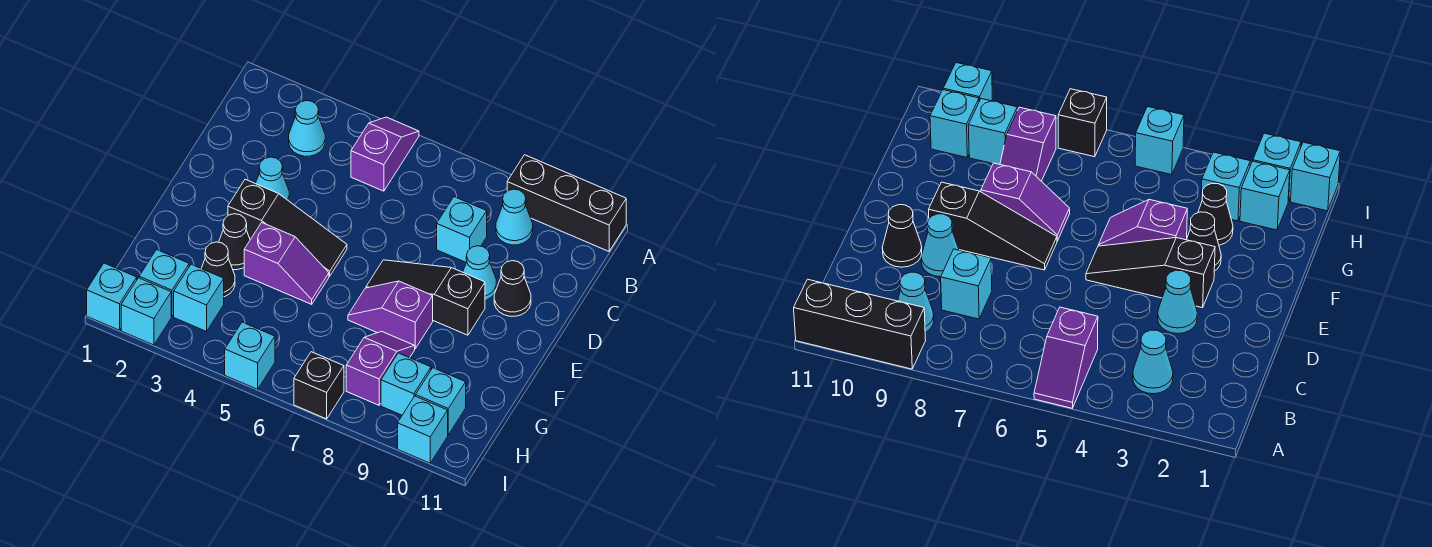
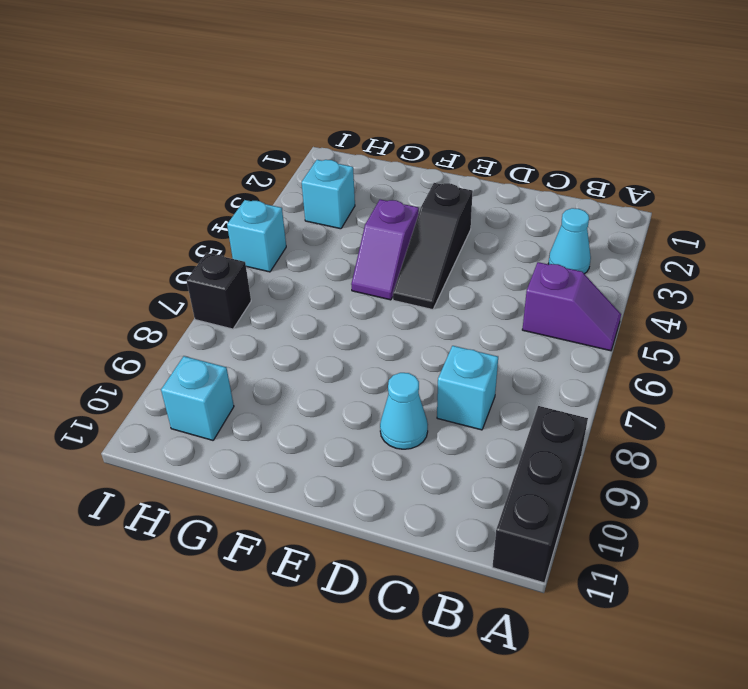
none -> cyan 1x1 cone [496,189,533,245]
none -> cyan 1x1 cone [255,157,289,201]
none -> black 1x1 cone [494,261,531,316]

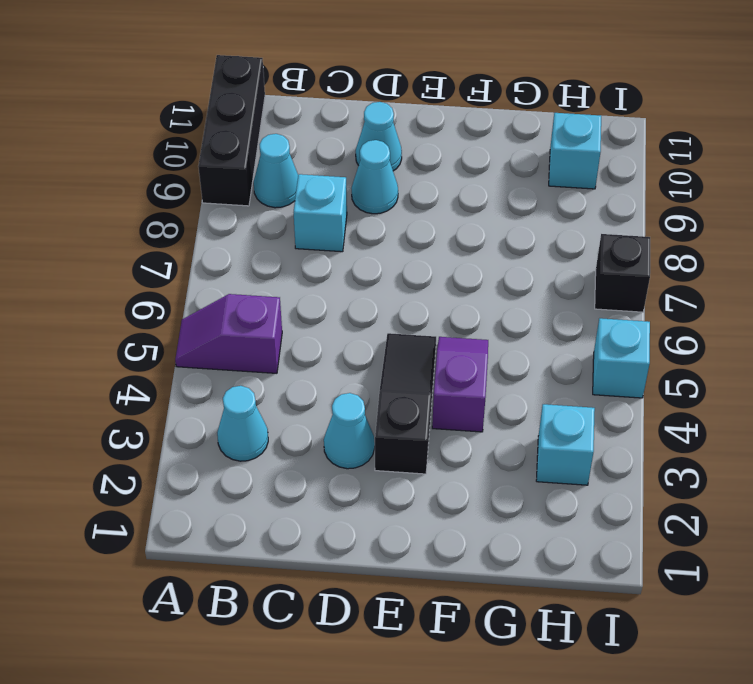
cyan 1x1 cone [356,102,402,171] -> black 1x1 cone [494,261,531,316]
none -> black 1x3 slope [366,260,485,335]
none -> black 1x1 cone [219,214,250,270]
none -> purple 1x2 slope [348,281,433,349]

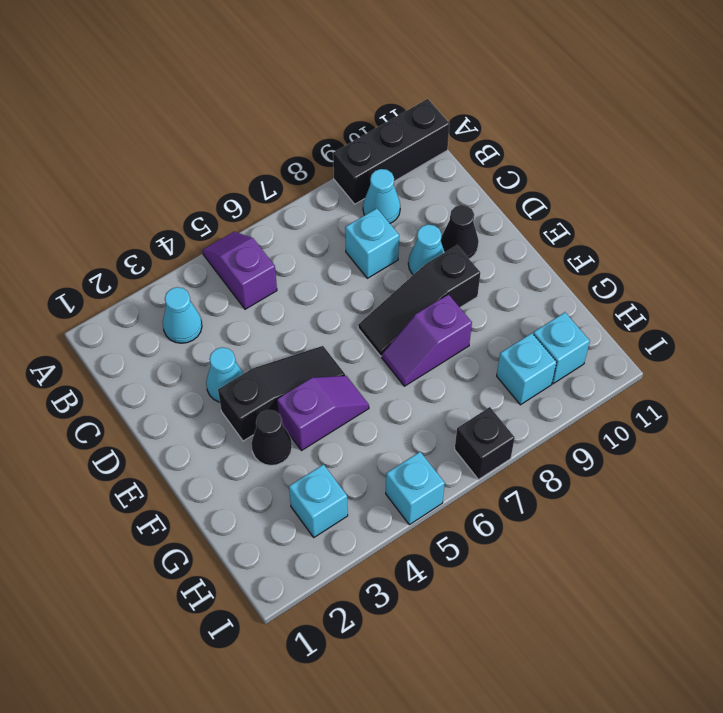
none -> black 1x1 cone [201,242,235,297]
none -> purple 1x2 slope [346,331,415,405]
none -> cyan 1x1 brick [139,250,189,317]

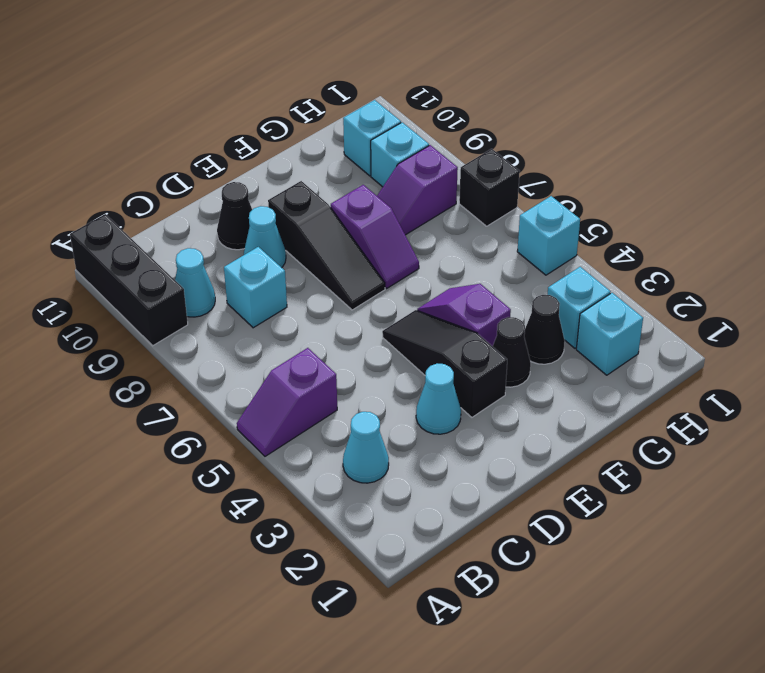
none -> cyan 1x1 brick [87,263,137,330]
none -> cyan 1x1 brick [121,278,171,345]
none -> cyan 1x1 brick [398,396,448,463]

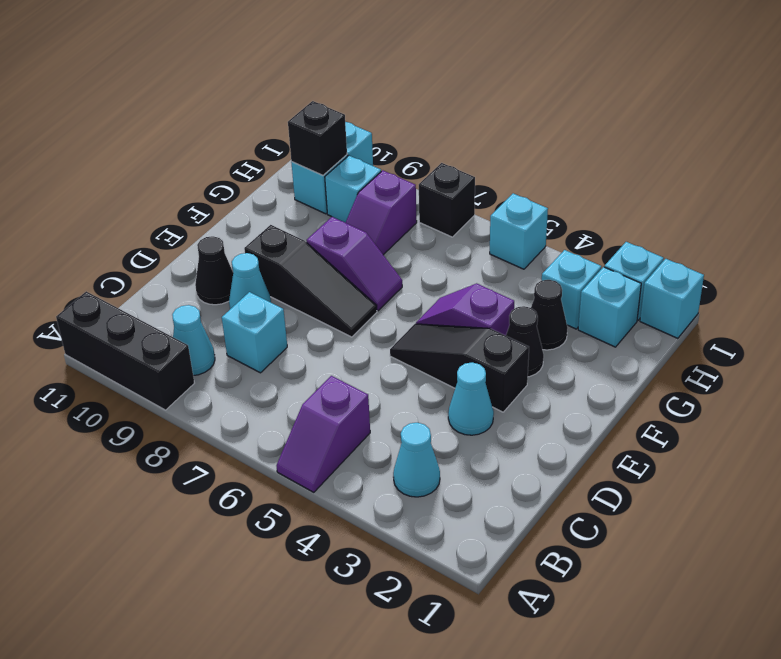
black 1x1 brick [288,101,347,175] -> none

